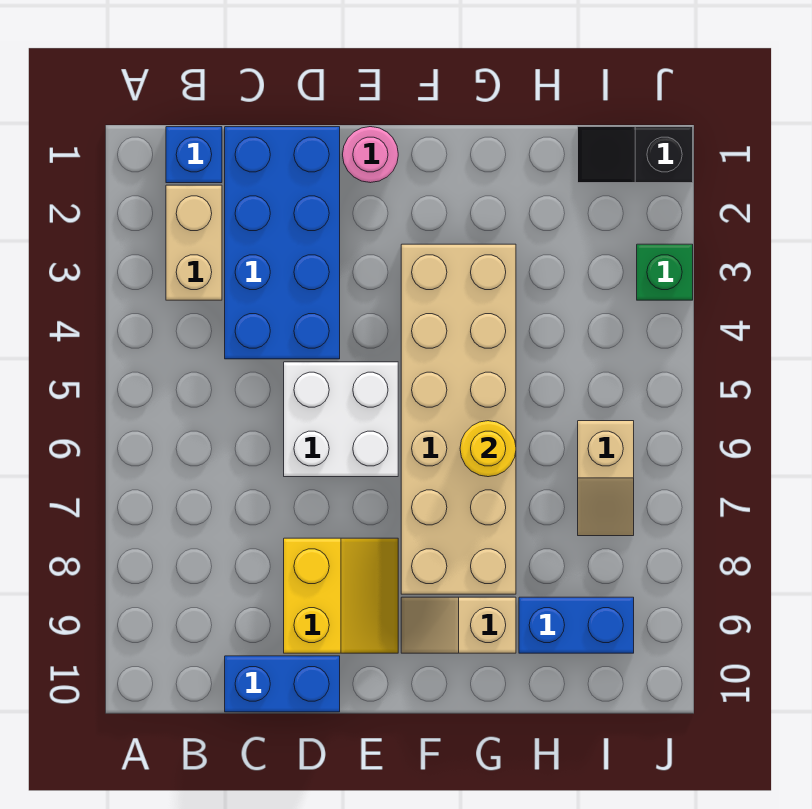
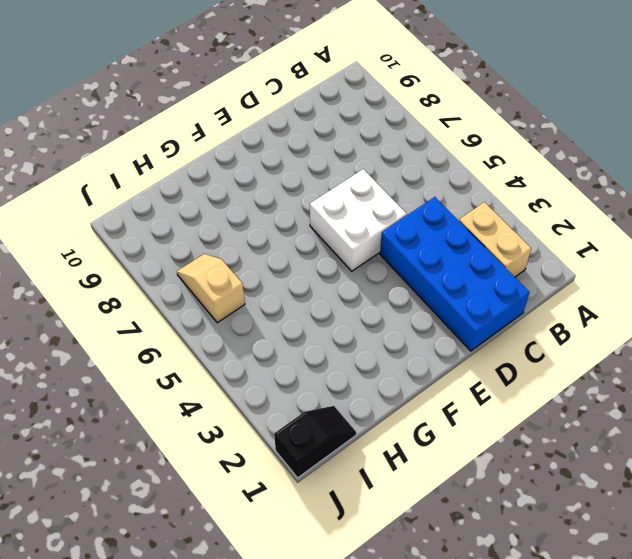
none -> blue 1x1 brick [166,127,222,183]
none -> blue 1x2 brick [225,656,340,712]
none -> yellow 2x2 slope [284,538,398,653]

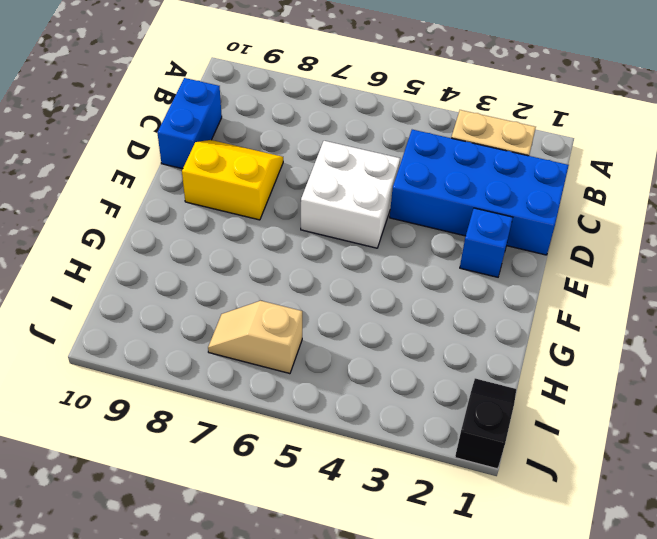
yellow 2x2 slope [182,140,283,220] -> yellow 2x2 slope turned to [284,538,398,653]
blue 1x1 brick [460,208,513,277] -> blue 1x1 brick moved to [166,127,222,183]
none -> pink 1x1 round brick [343,127,398,183]
none -> tan 2x6 brick [401,244,516,594]
none -> tan 1x2 slope [401,597,516,653]

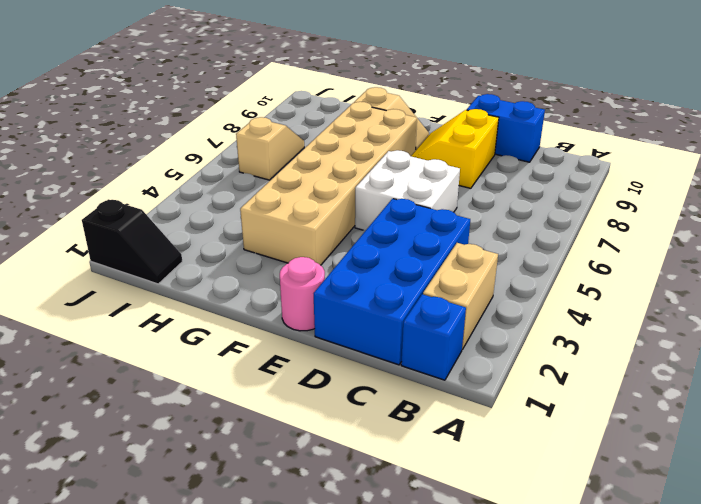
none -> blue 1x2 brick [519,597,634,653]
none -> green 1x1 brick [637,244,693,300]
none -> yellow 1x1 round brick [460,421,516,477]

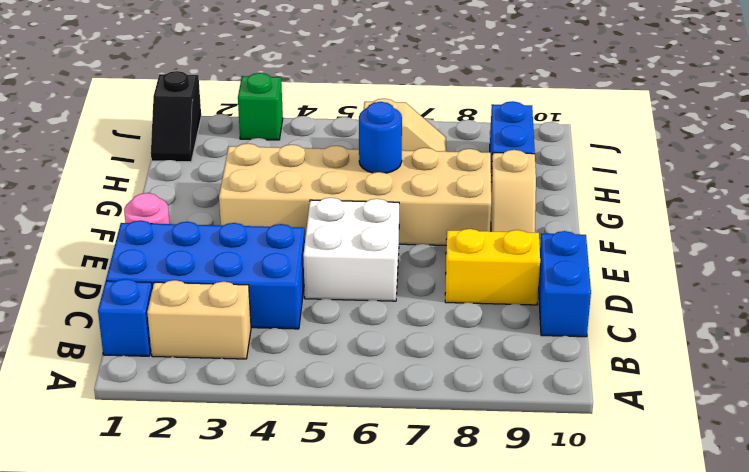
blue 1x1 round brick [359,102,402,173] -> yellow 1x1 round brick [460,421,516,477]

